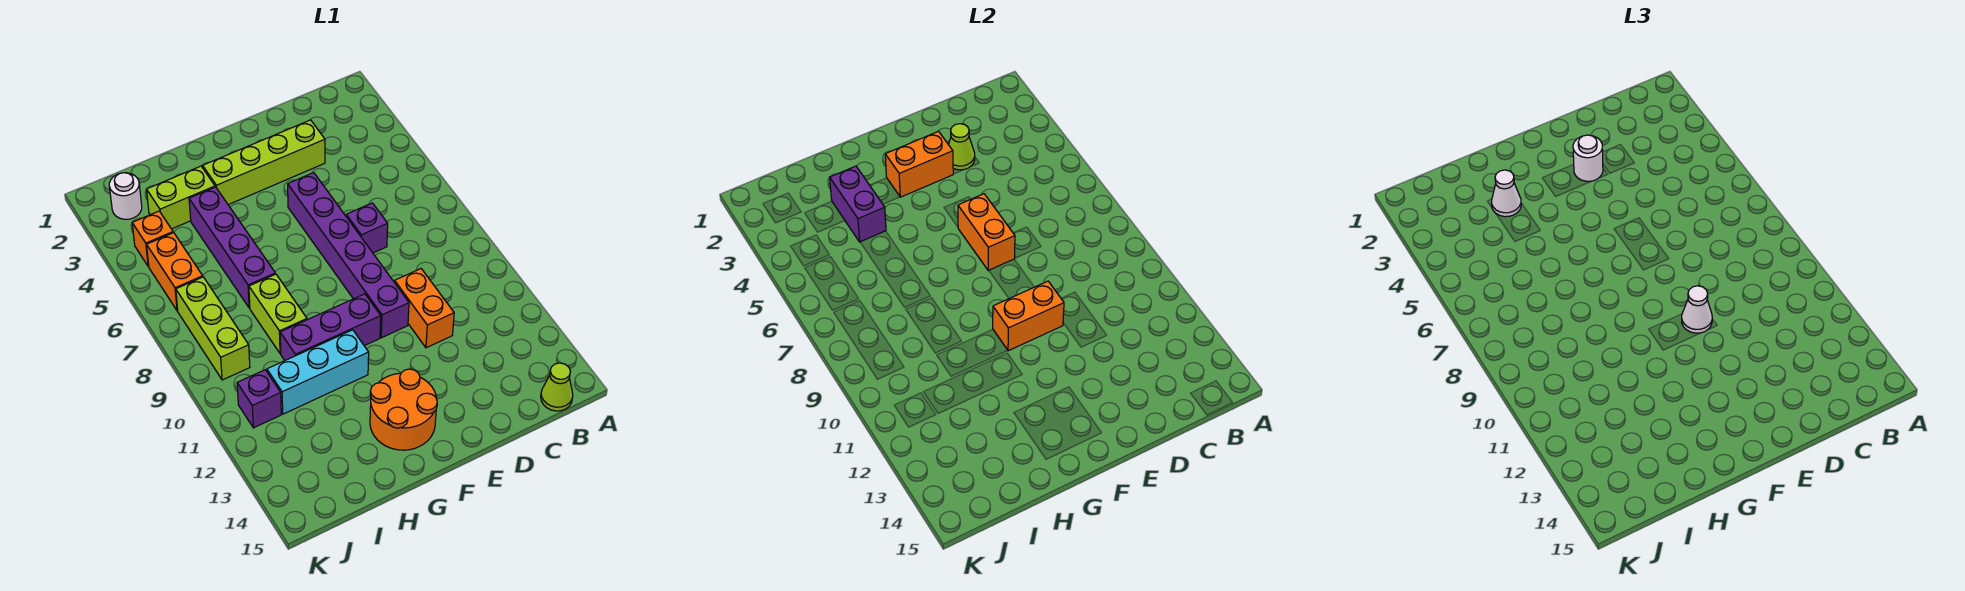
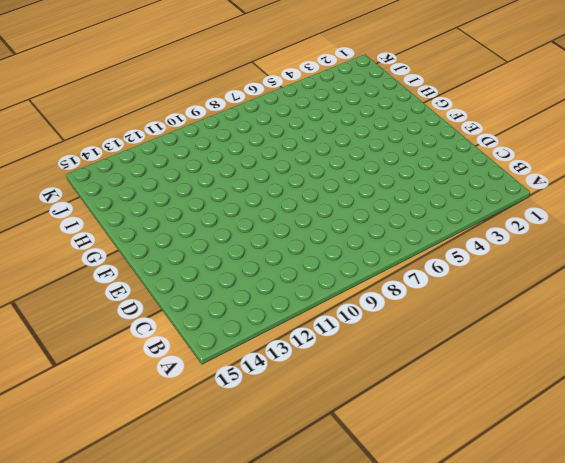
none -> lime 1x1 cone [541,363,573,411]
none -> lime 1x4 brick [203,120,325,205]
none -> purple 1x1 brick [346,203,388,253]

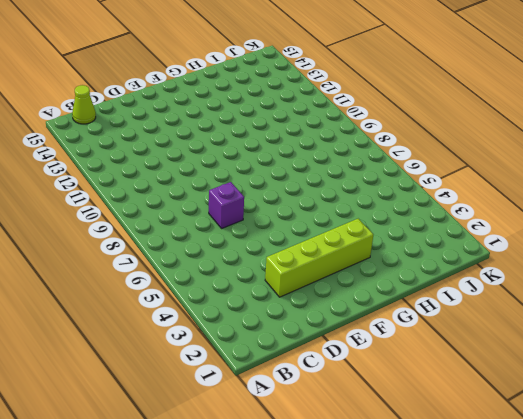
none -> orange 1x2 brick [395,269,454,348]
none -> purple 1x6 brick [288,173,409,338]
none -> purple 1x3 brick [280,294,381,360]

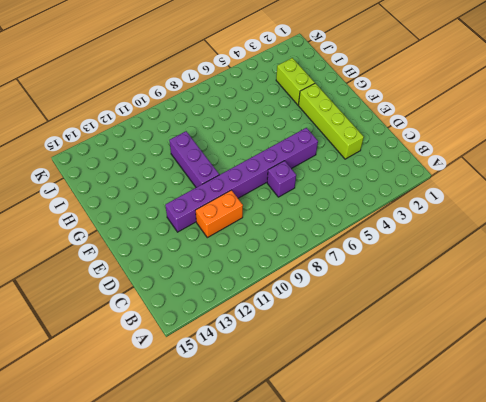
purple 1x8 brick [165,128,318,232] -> purple 1x6 brick [288,173,409,338]
none -> lime 1x1 cone [541,363,573,411]
none -> orange 2x2 round brick [370,369,437,450]
none -> cyan 1x3 brick [267,330,369,414]

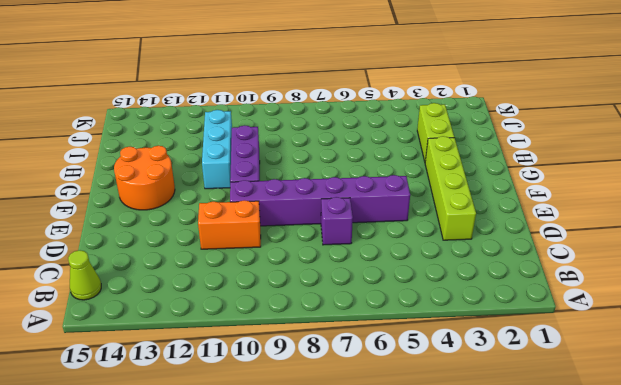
none -> purple 1x4 brick [189,187,275,308]
none -> lime 1x2 brick [249,274,307,354]
none -> white 1x1 round brick [109,173,142,219]

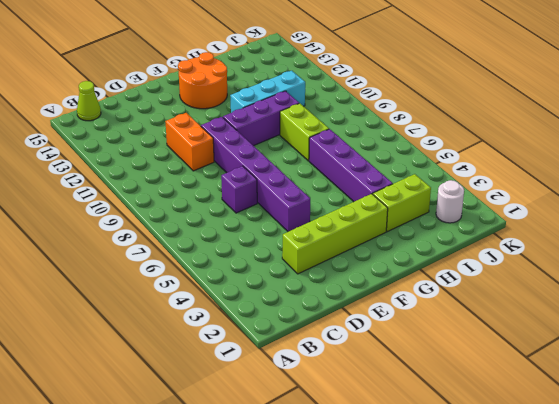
none -> orange 1x1 brick [132,211,173,266]
none -> orange 1x2 brick [147,233,203,311]
none -> lime 1x3 brick [176,277,250,380]

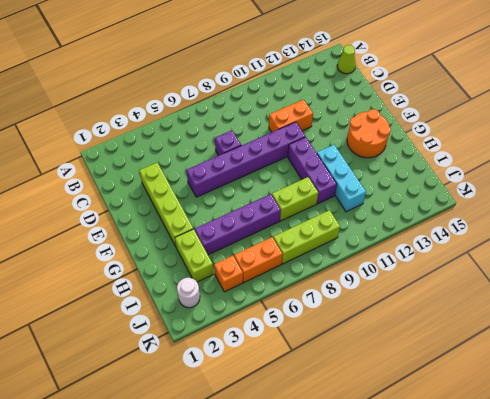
none -> purple 1x1 brick [237,370,281,428]
none -> lime 1x1 cone [949,124,975,170]
none -> orange 1x2 brick [885,131,953,197]

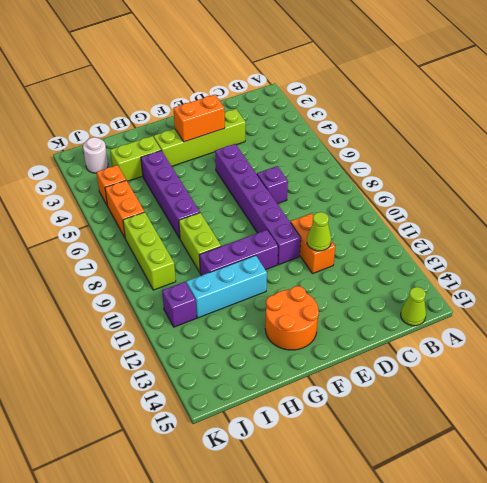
lime 1x1 cone [307,212,331,251] -> lime 1x1 cone moved to [949,124,975,170]
none -> orange 1x2 brick [958,194,1015,271]
none -> orange 1x2 brick [993,281,1064,351]
none -> purple 1x2 brick [830,166,886,242]

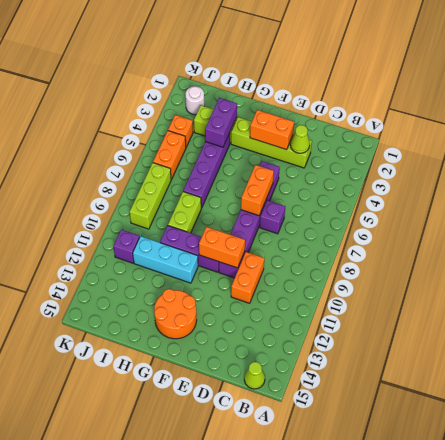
none -> white 1x1 round brick [1573,135,1603,181]
none -> white 1x1 cone [1682,286,1712,333]
none -> white 1x1 cone [1492,170,1521,217]

